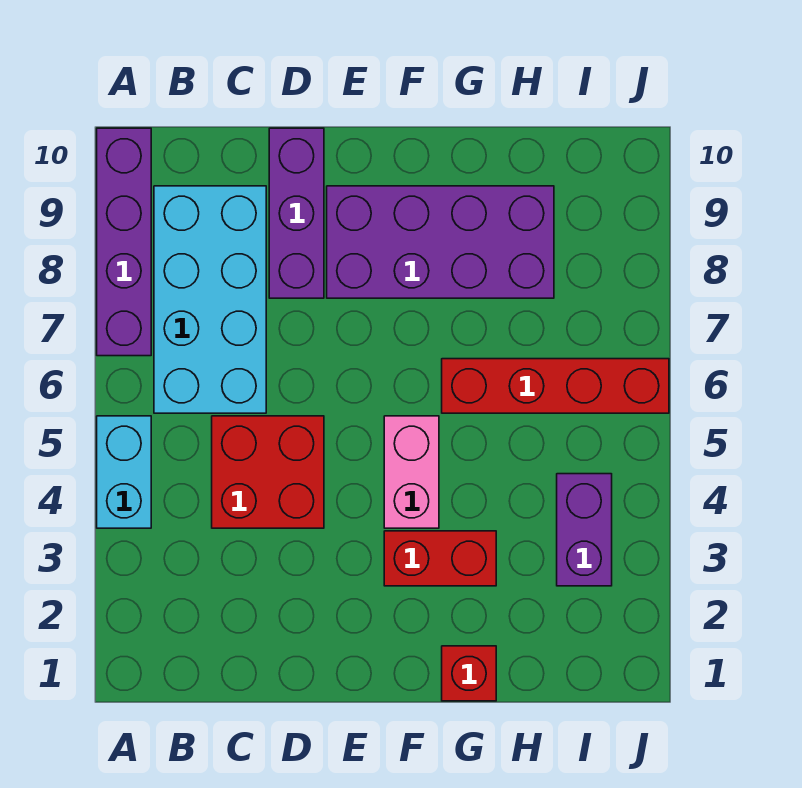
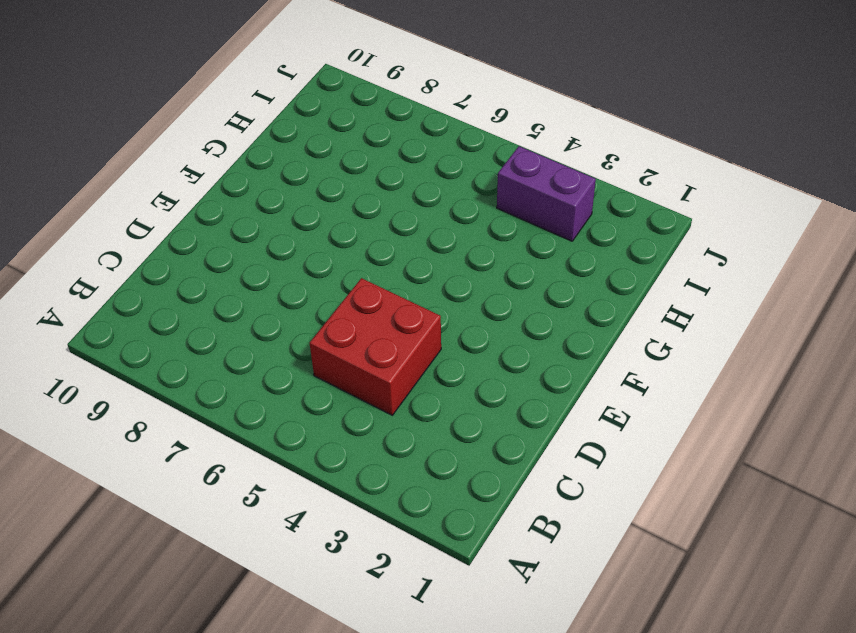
none -> cyan 1x2 brick [97,416,151,528]
none -> purple 1x4 brick [97,128,151,356]

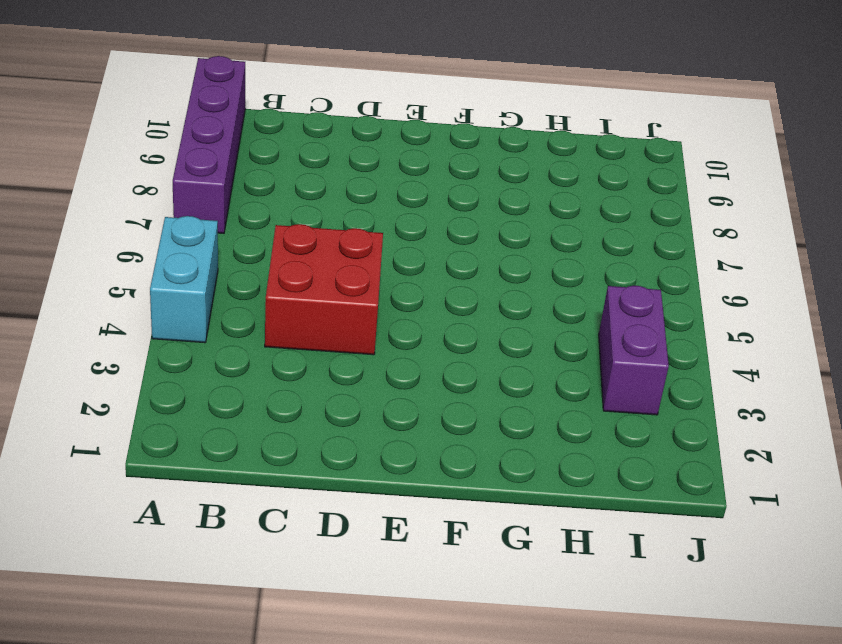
none -> cyan 2x4 brick [154,186,266,413]
none -> purple 1x3 brick [269,128,324,298]

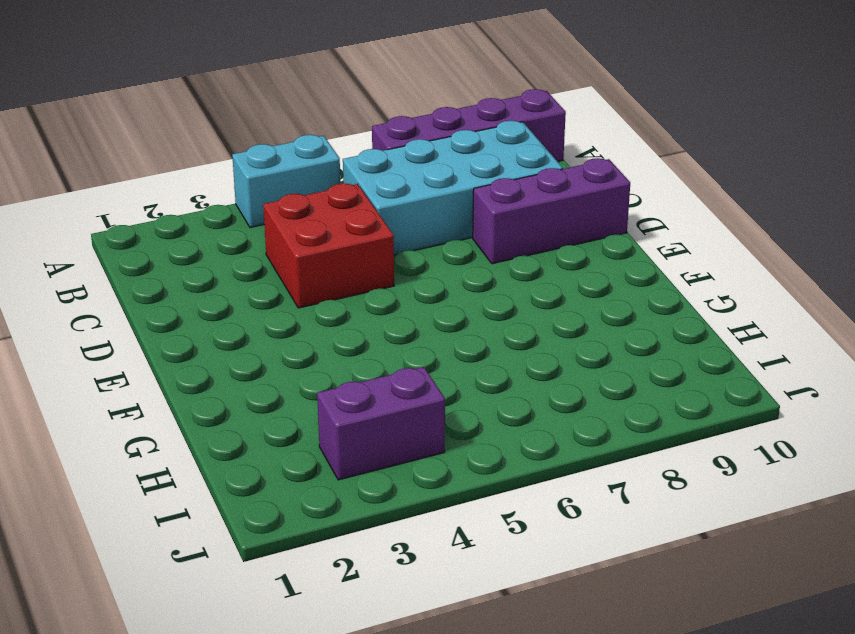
none -> purple 2x4 brick [327,186,554,298]
none -> red 1x2 brick [384,531,496,586]

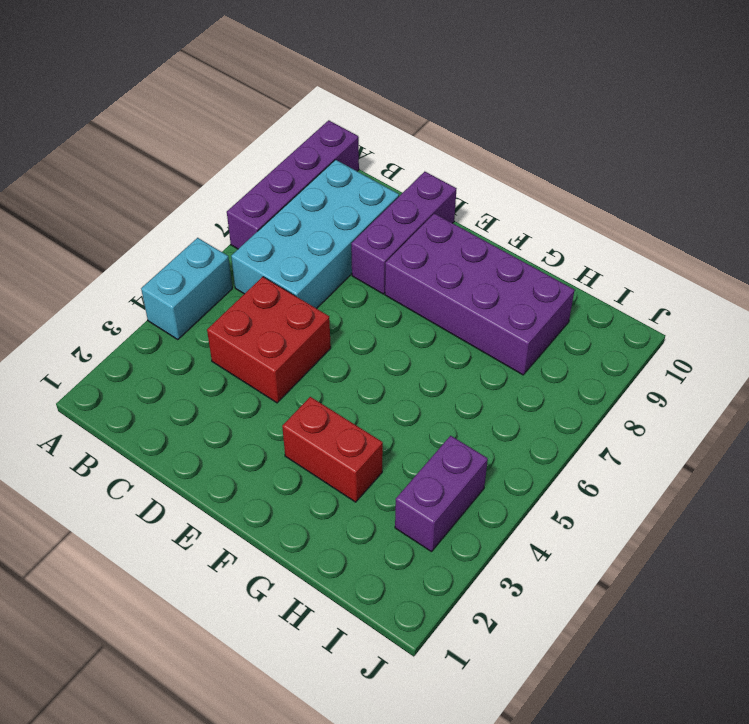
none -> pink 1x2 brick [384,416,439,528]
none -> red 1x1 brick [442,646,496,701]

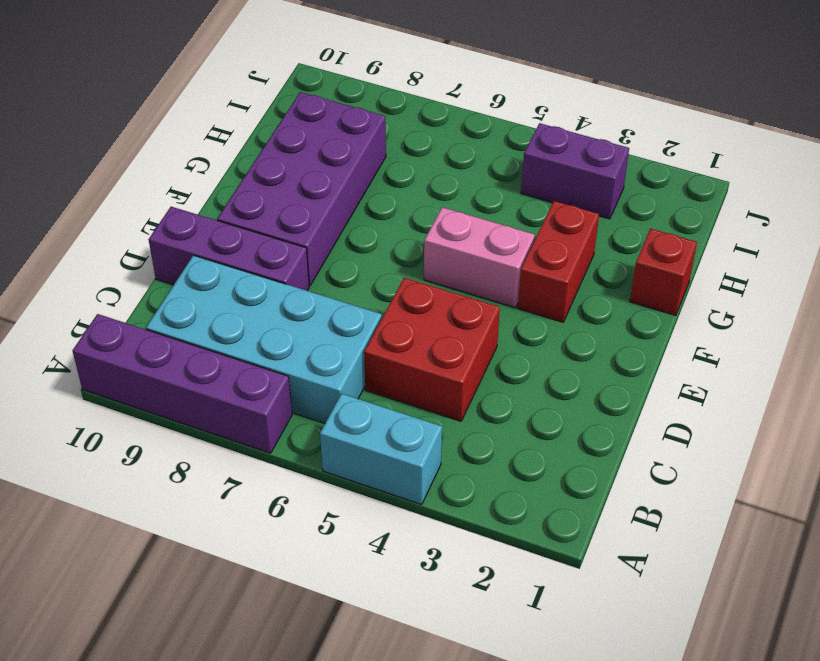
none -> red 1x4 brick [442,359,669,413]

